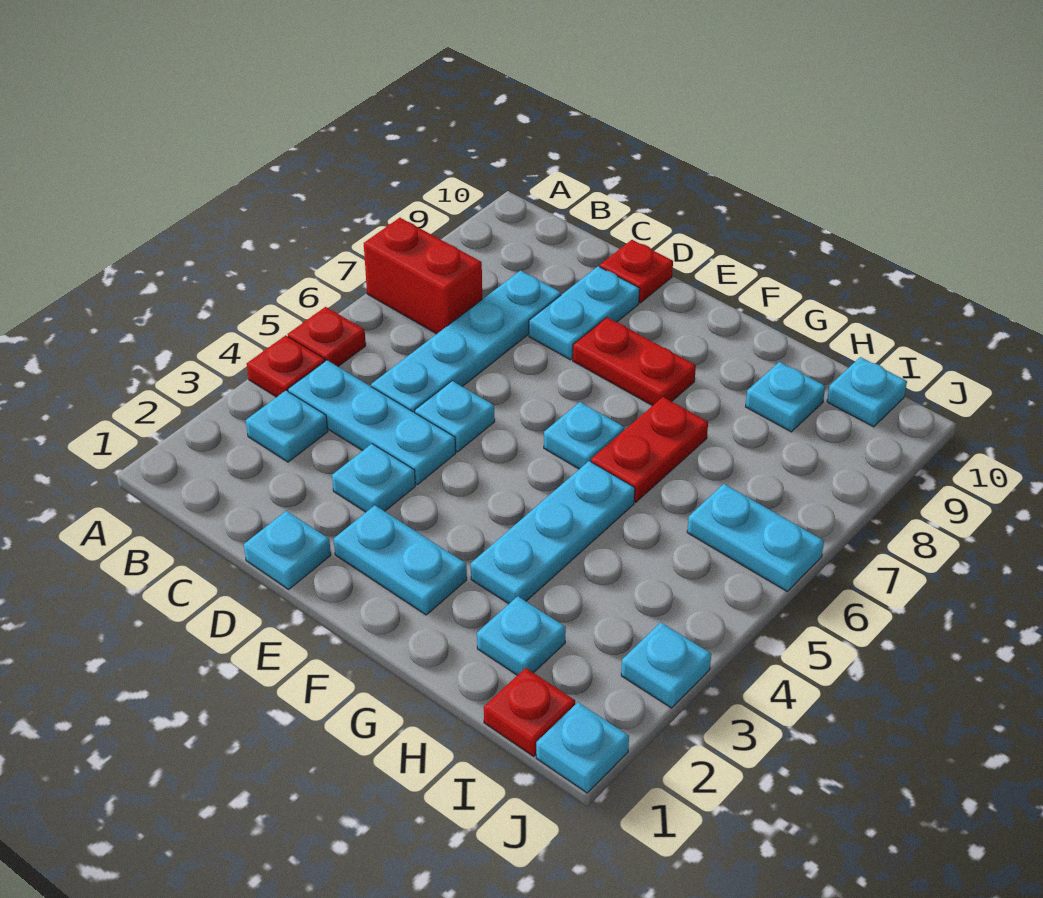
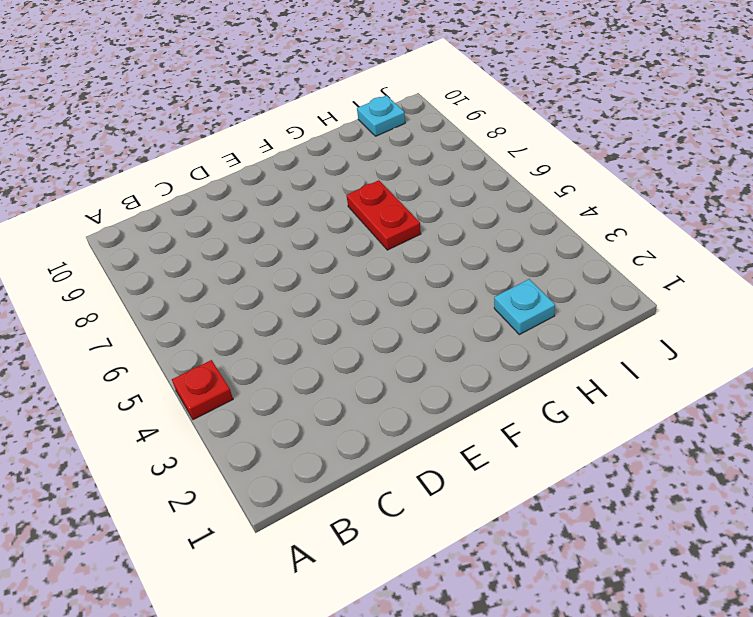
none -> red 1x1 plate [288,307,366,366]
none -> red 1x2 brick [364,218,482,334]
none -> cyan 1x1 plate [246,391,328,462]

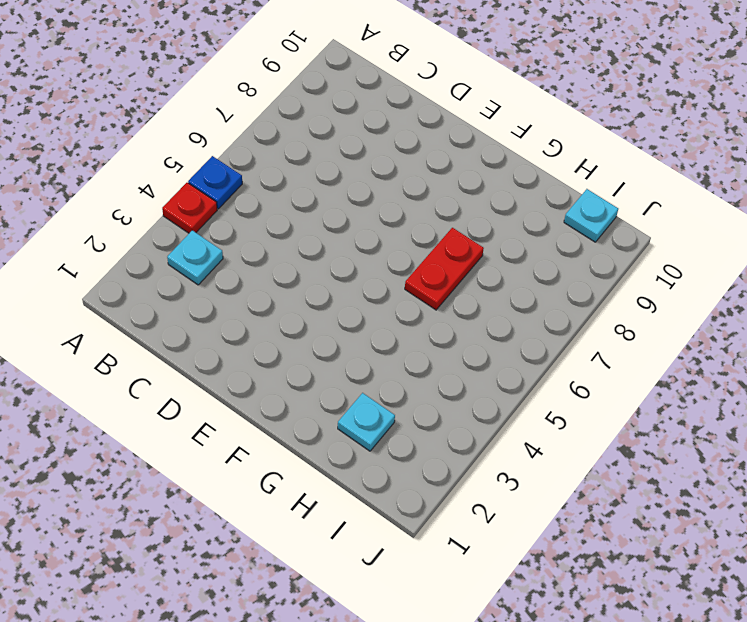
blue 1x1 plate [188,156,242,209] -> red 1x1 plate [288,307,366,366]
none -> red 1x2 brick [364,218,482,334]
none -> cyan 1x3 plate [288,360,456,484]
none -> cyan 1x4 plate [371,271,561,413]

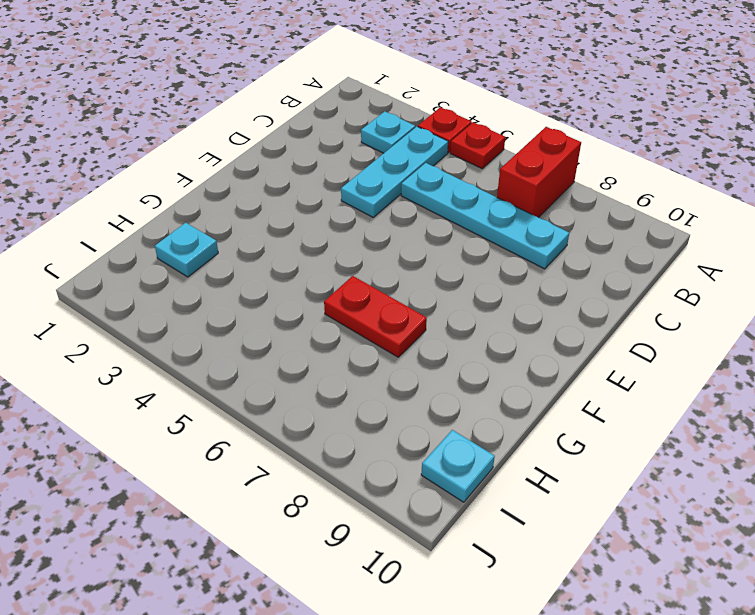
none -> cyan 1x1 plate [244,511,331,589]
none -> cyan 1x1 plate [332,444,415,512]
none -> cyan 1x1 plate [415,381,495,452]

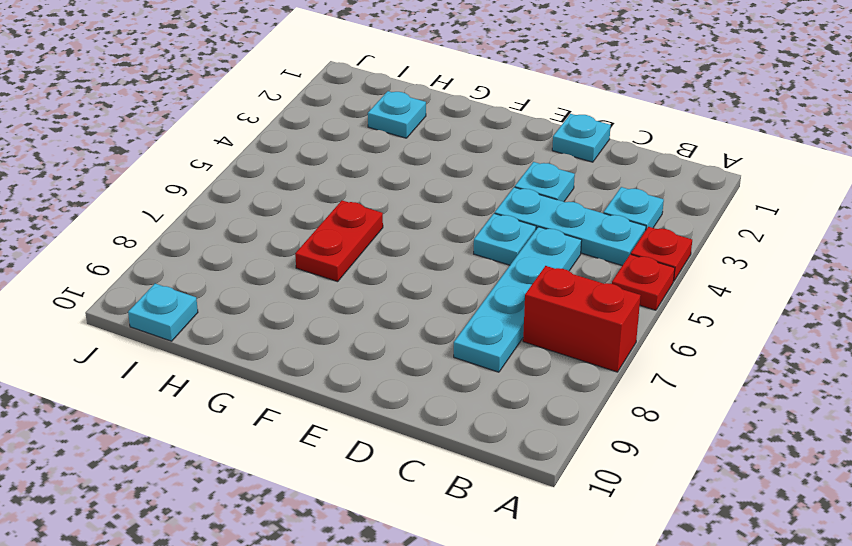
none -> cyan 1x2 plate [529,266,640,360]
none -> red 1x1 plate [600,240,673,303]
none -> cyan 1x2 plate [334,505,467,615]

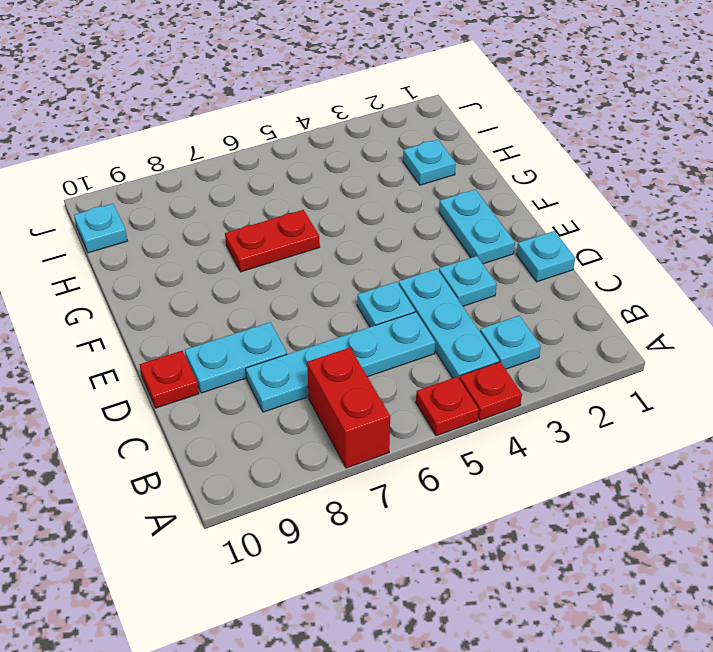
none -> red 1x2 plate [573,317,696,406]
none -> cyan 1x1 plate [544,402,624,469]
none -> cyan 1x3 plate [471,461,635,604]

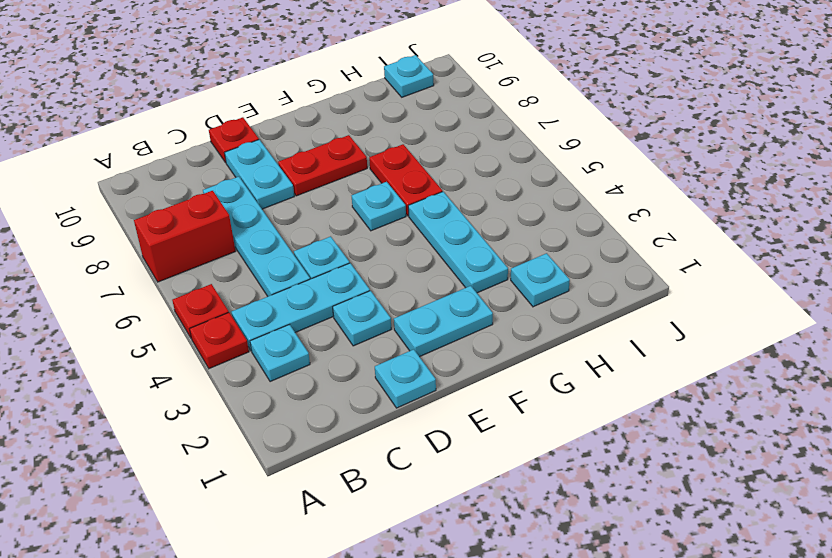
none -> cyan 1x1 plate [746,362,825,432]
none -> red 1x1 plate [484,668,575,756]
none -> cyan 1x2 plate [687,484,824,591]

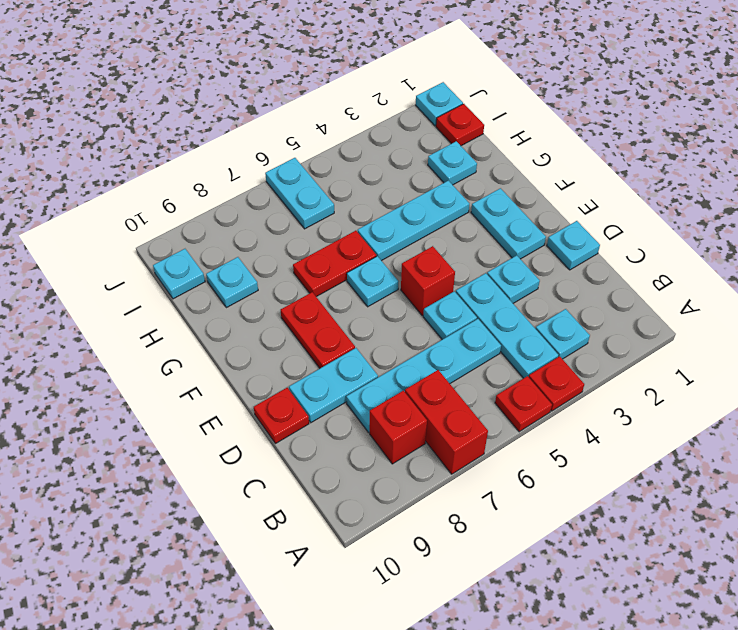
red 1x1 brick [370,390,427,464] -> none
red 1x1 brick [401,246,455,315] -> none
none -> cyan 1x1 plate [621,622,711,708]

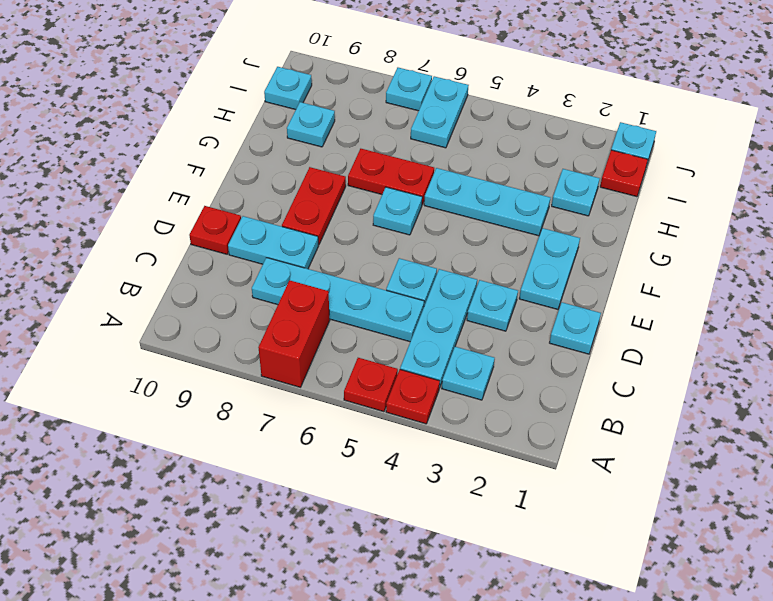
cyan 1x1 plate [386,68,432,111] -> cyan 1x1 plate moved to [621,622,711,708]

